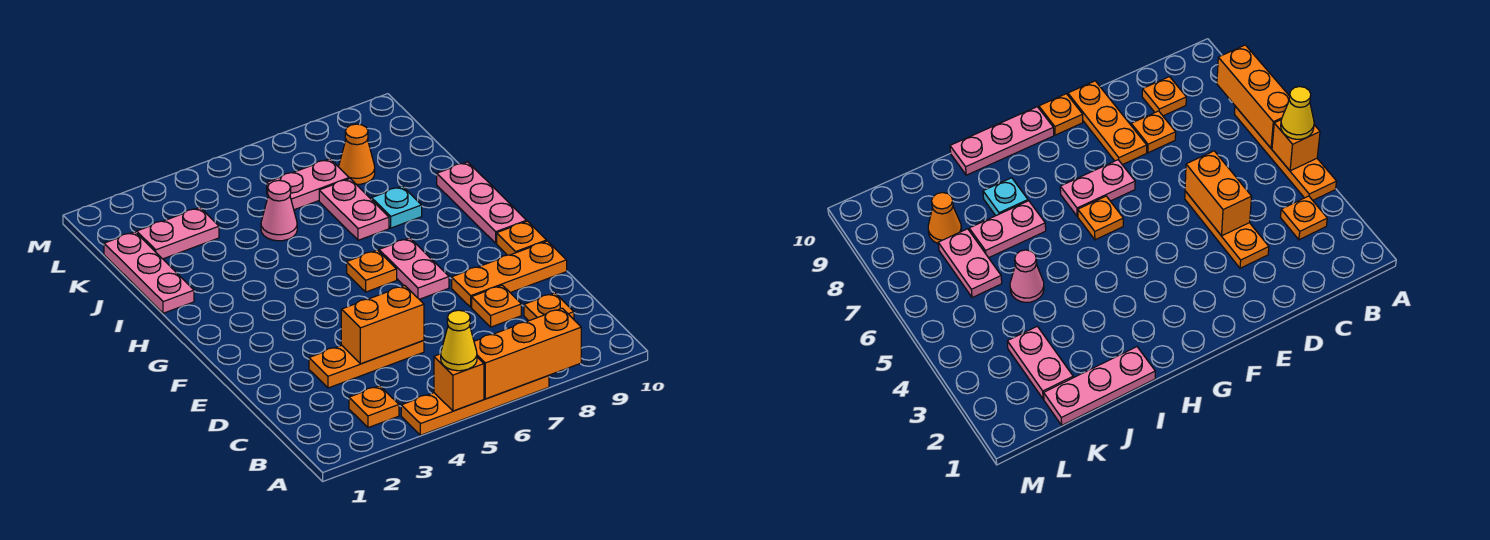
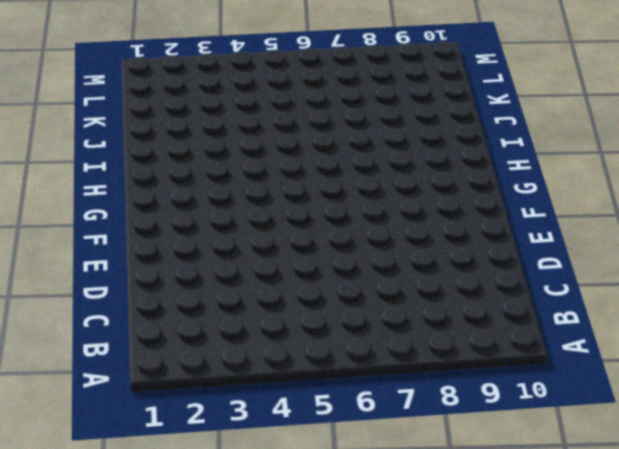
none -> orange 1x4 plate [401,376,549,435]
none -> orange 1x1 plate [349,386,399,428]
none -> orange 1x1 plate [524,293,574,321]

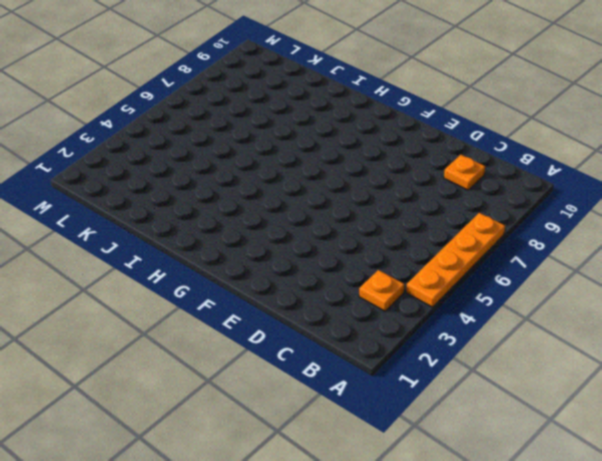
none -> orange 1x3 plate [309,340,424,388]
none -> orange 1x1 plate [472,285,521,327]
none -> orange 1x3 plate [452,241,567,307]

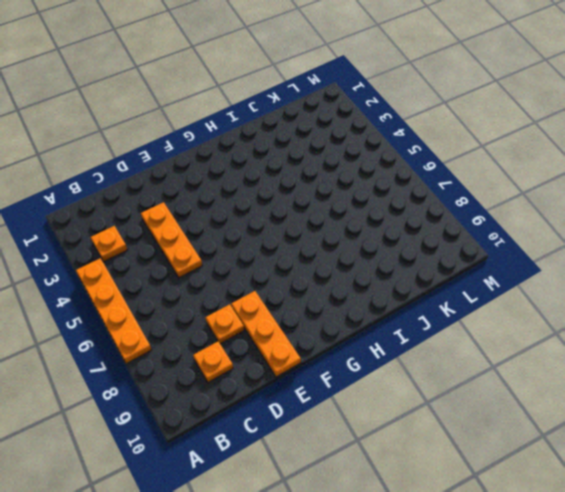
none -> pink 1x2 plate [379,238,449,299]
none -> orange 1x1 plate [497,221,547,255]
none -> orange 1x1 plate [347,250,397,292]

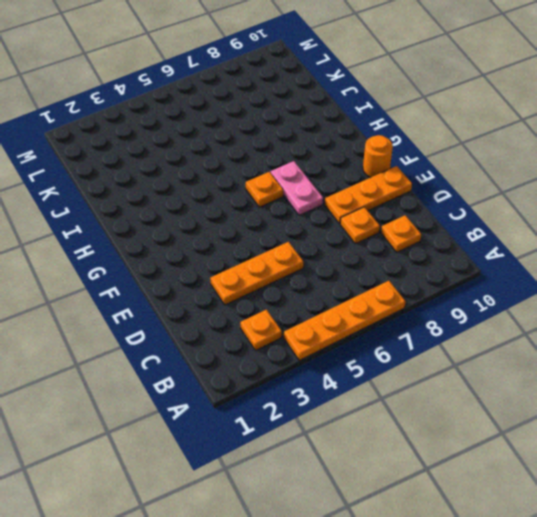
orange 1x1 round brick [363,135,393,178] -> orange 1x1 plate [497,221,547,255]
none -> pink 1x3 plate [437,162,527,243]
none -> pink 1x3 plate [104,232,194,313]
none -> pink 1x2 plate [319,179,389,240]

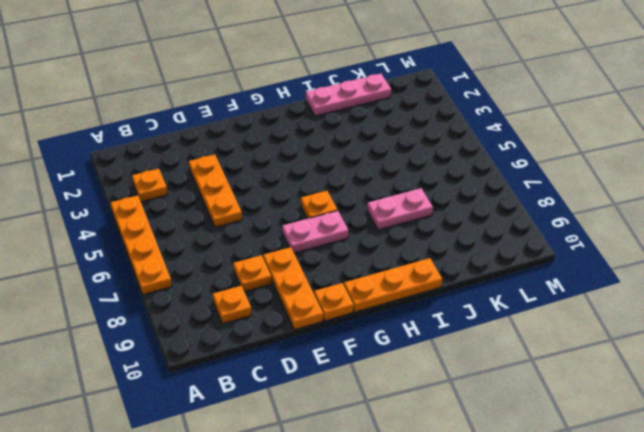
orange 1x3 plate [344,258,442,312] -> pink 1x3 plate [437,162,527,243]
none -> cyan 1x1 plate [371,186,422,228]
none -> pink 1x1 cone [261,180,297,241]
none -> pink 1x2 plate [137,207,219,259]

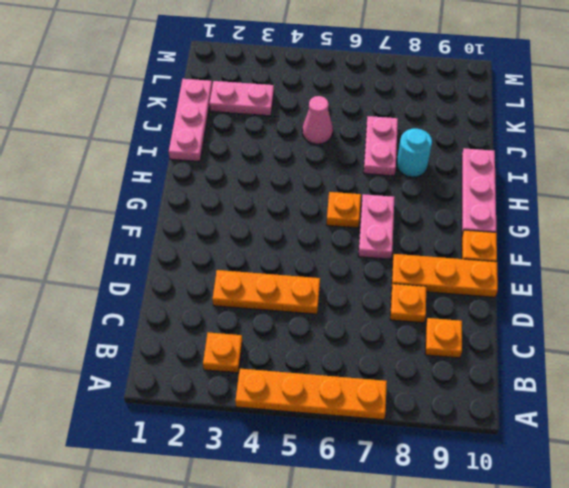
cyan 1x1 round brick [397,129,432,177] -> cyan 1x1 plate [371,186,422,228]
none -> pink 1x2 plate [267,159,349,210]
none -> orange 1x1 cone [339,124,375,184]
none -> orange 1x1 brick [434,354,484,411]

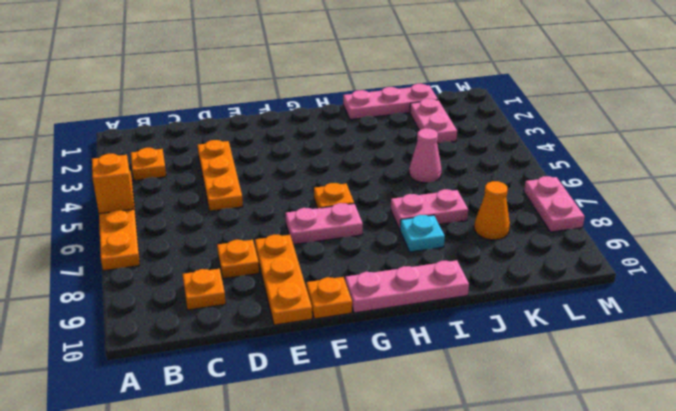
pink 1x2 plate [524,176,585,232] -> pink 1x2 plate moved to [267,159,349,210]
none -> orange 1x3 brick [474,308,581,399]
none -> orange 1x2 brick [341,286,424,364]
none -> yellow 1x1 cone [441,310,477,371]

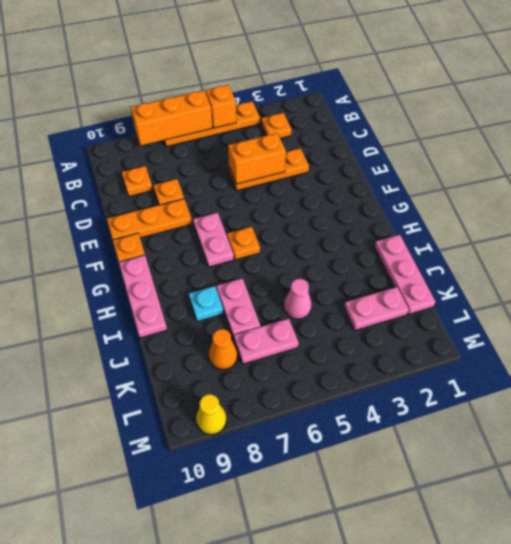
yellow 1x1 cone [196,394,226,434] -> yellow 1x1 cone moved to [441,310,477,371]

